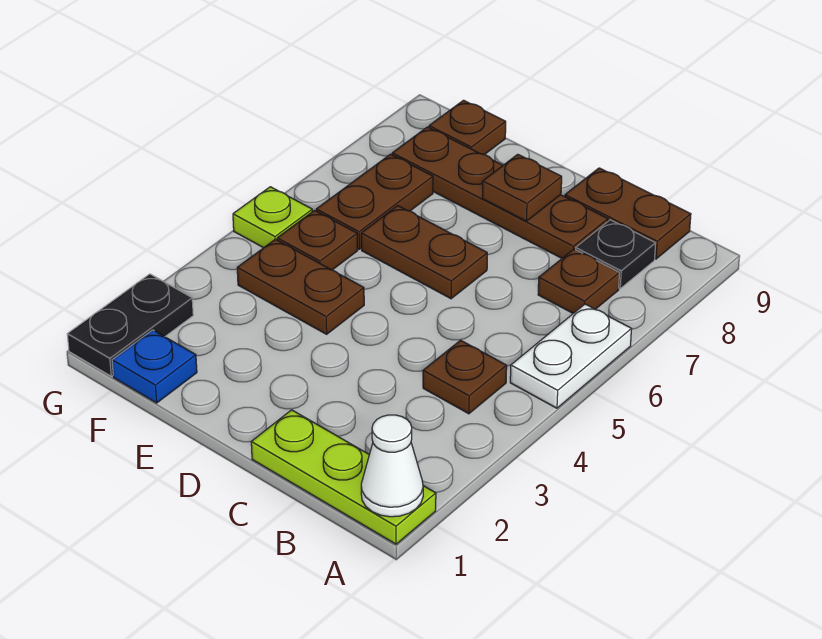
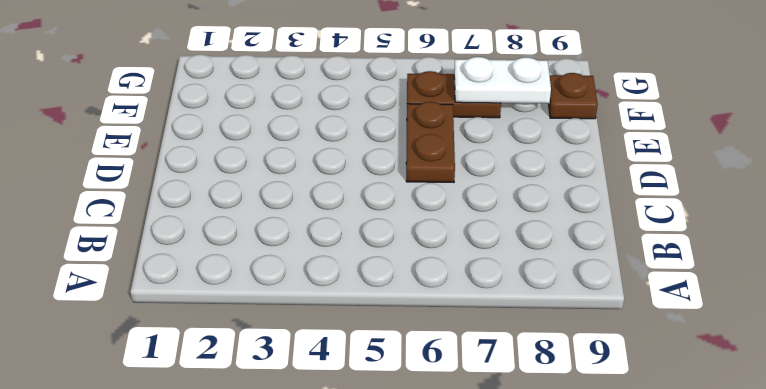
white 1x2 plate [454,57,551,104] -> white 1x2 plate moved to [510,304,631,408]
none -> lime 1x3 plate [251,410,436,544]
none -> brown 1x1 plate [423,340,507,414]
none -> brown 1x1 plate [538,249,619,313]

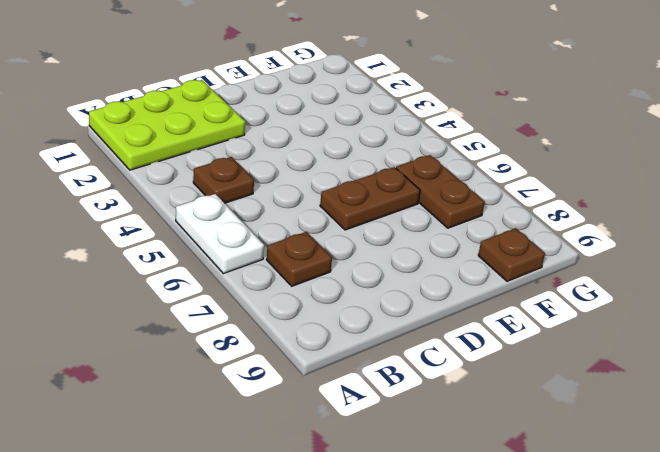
lime 2x3 plate [89,80,245,170] -> lime 1x3 plate [251,410,436,544]
none -> black 1x1 plate [576,220,656,288]
none -> brown 1x2 plate [565,168,691,259]
none -> brown 1x4 plate [392,127,608,258]

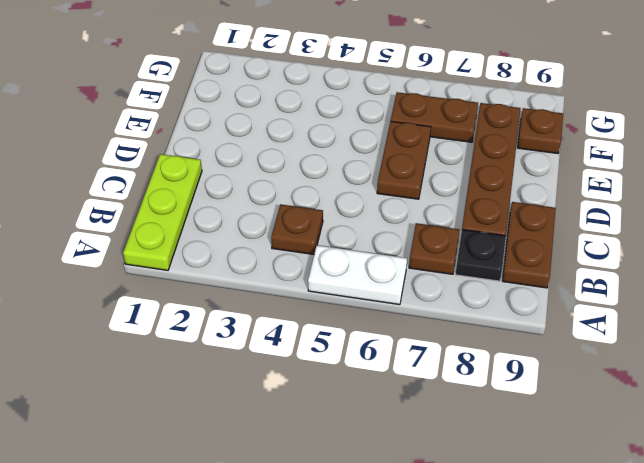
none -> brown 1x2 plate [237,239,364,334]
none -> blue 1x1 plate [112,330,197,403]
none -> brown 1x1 plate [277,210,358,270]

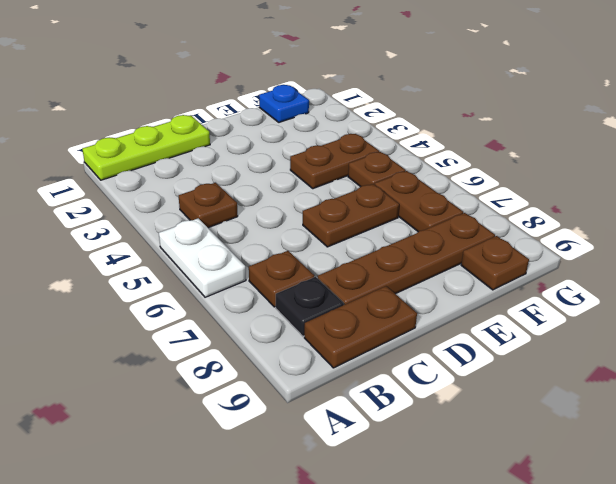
none -> black 1x2 plate [67,274,193,376]
none -> lime 1x1 plate [233,187,312,248]
none -> white 1x1 cone [361,415,423,517]

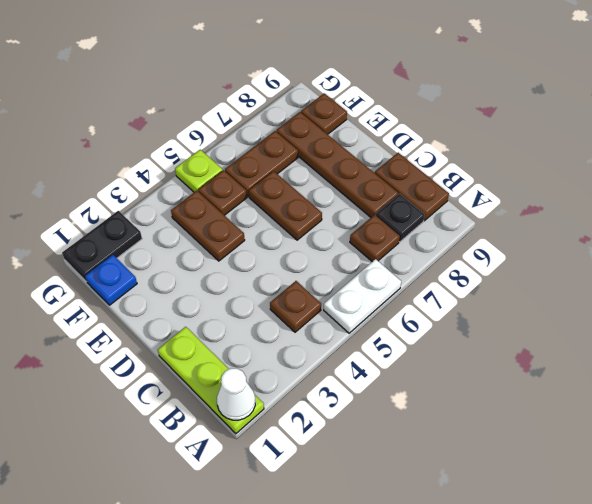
none -> brown 1x1 plate [482,154,562,221]

